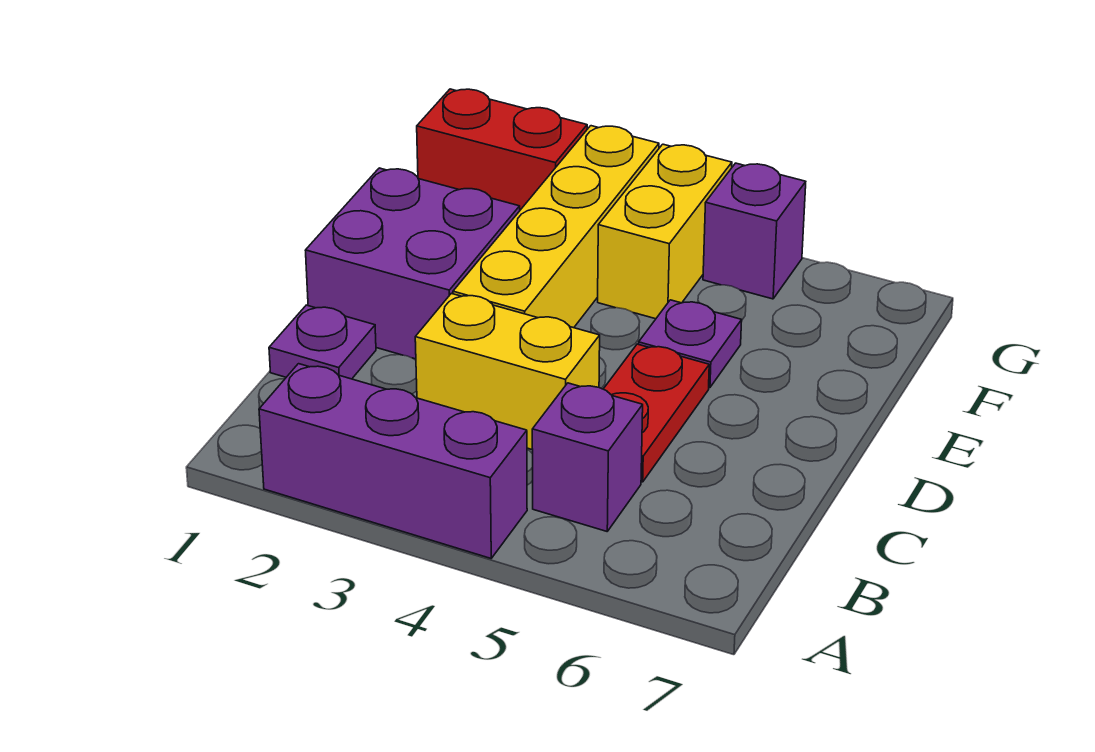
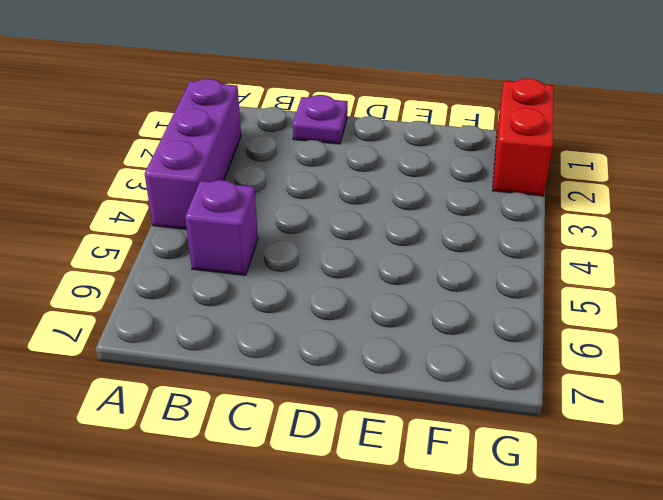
none -> yellow 1x2 brick [415,293,600,450]
none -> red 1x2 plate [604,344,709,482]

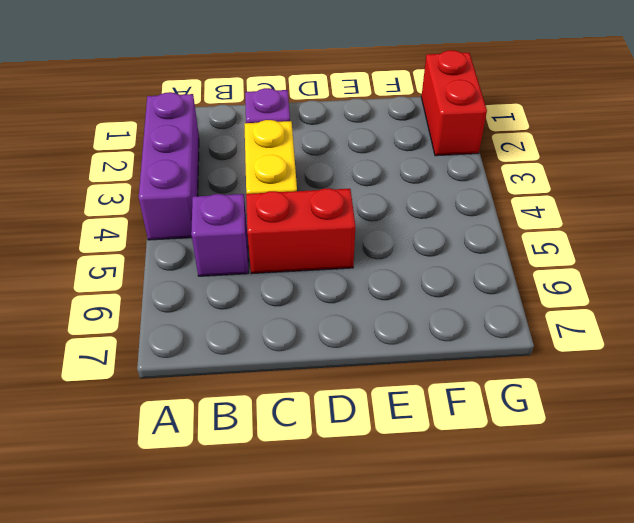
red 1x2 brick [246,188,355,274] -> red 1x2 plate [604,344,709,482]
none -> purple 2x2 brick [305,168,520,359]
none -> yellow 1x4 brick [453,126,659,328]

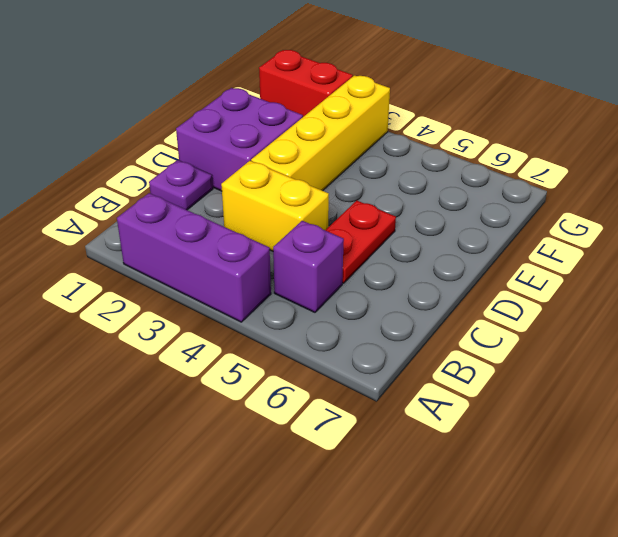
none -> purple 1x1 plate [639,300,742,388]
none -> yellow 1x2 brick [598,144,732,319]

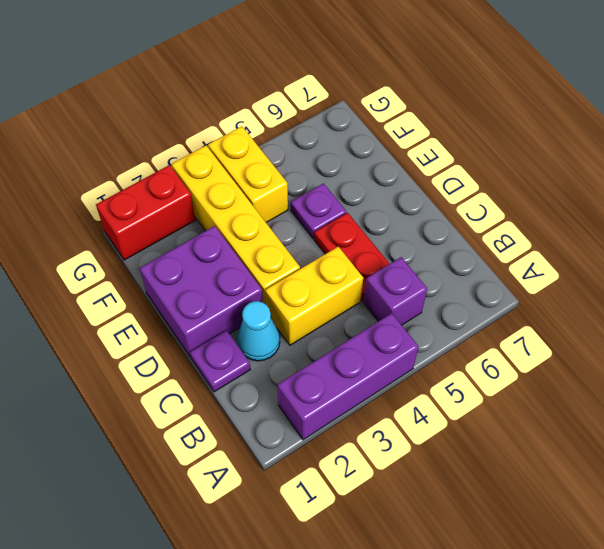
cyan 1x1 cone [237,301,280,361] -> none
none -> purple 1x1 brick [703,163,806,299]

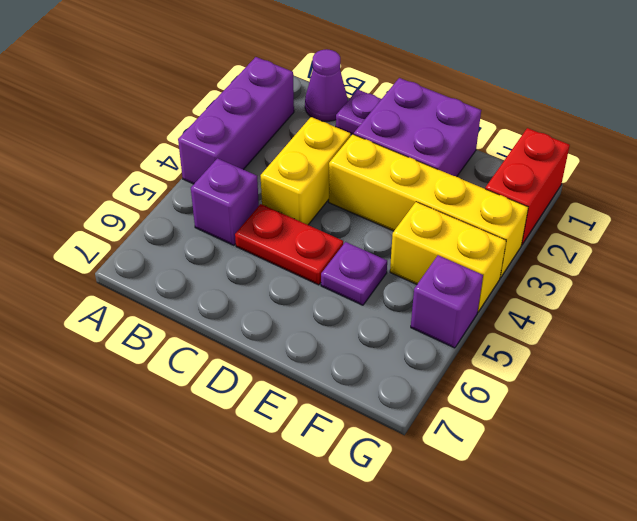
purple 1x1 cone [305,49,348,121] -> none

